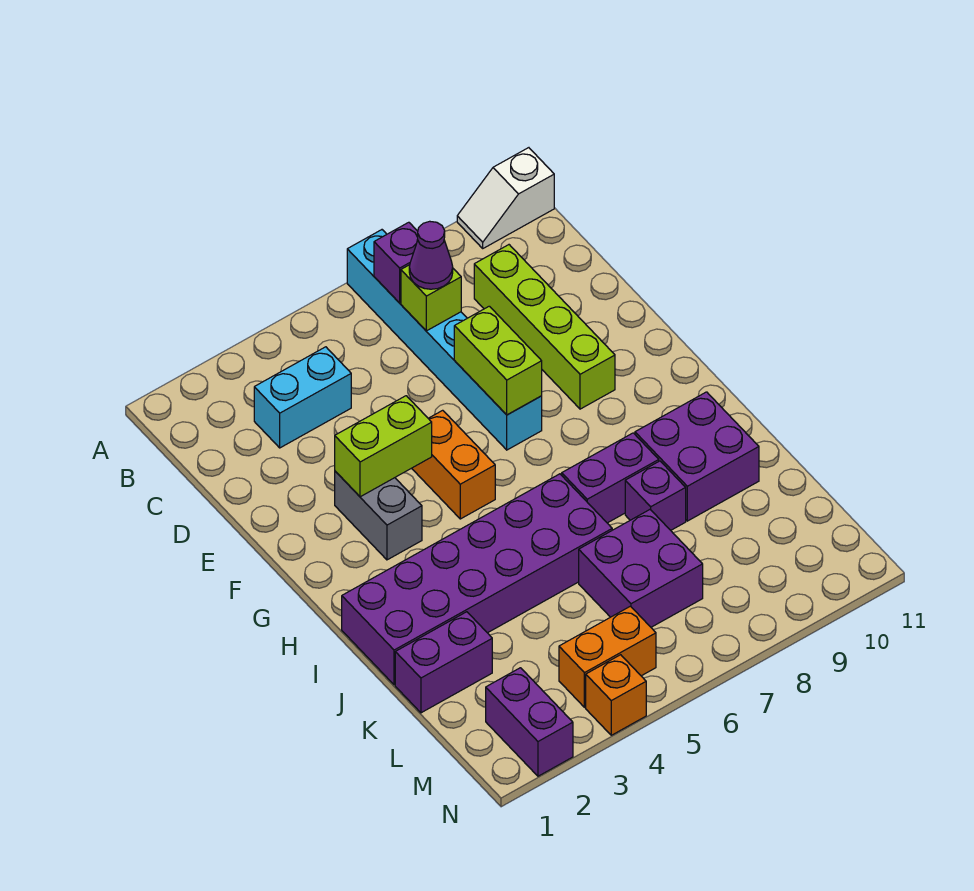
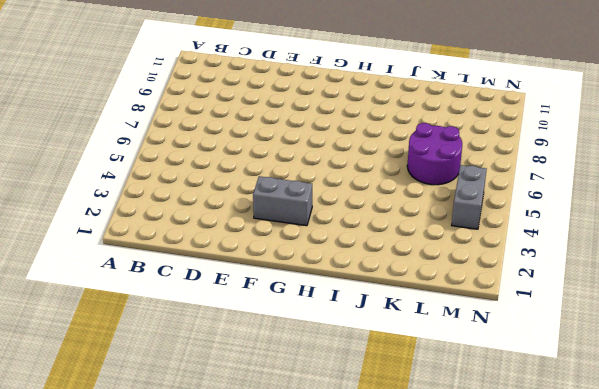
purple 2x2 round brick [407,123,462,185] -> purple 2x2 brick [579,510,703,627]
grey 1x2 brick [452,165,487,229] -> orange 1x2 brick [559,606,656,707]
none -> cyan 1x6 brick [347,230,542,450]
none -> white 1x2 slope [457,148,554,248]
none -> cyan 1x2 brick [254,347,351,448]

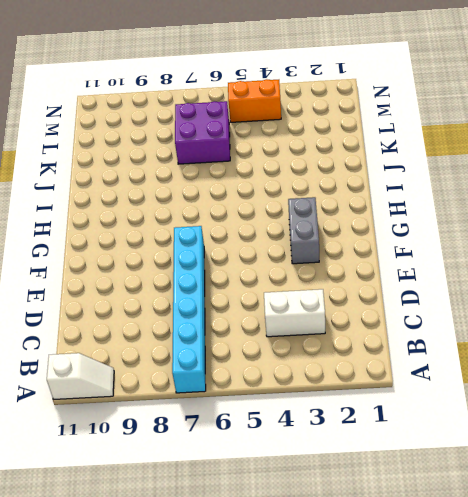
white 1x2 brick [264,289,325,337] -> cyan 1x2 brick [254,347,351,448]
none -> lime 1x4 brick [474,245,615,409]
none -> orange 1x2 brick [412,410,495,519]
none -> purple 2x6 brick [342,474,612,685]

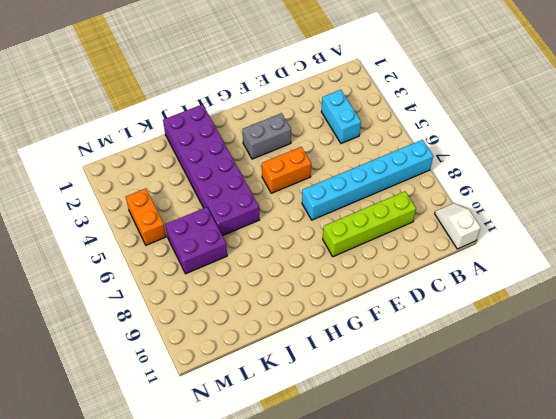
none -> purple 1x2 brick [562,433,659,523]
none -> purple 2x2 brick [635,392,759,521]
none -> purple 1x1 brick [625,461,686,530]

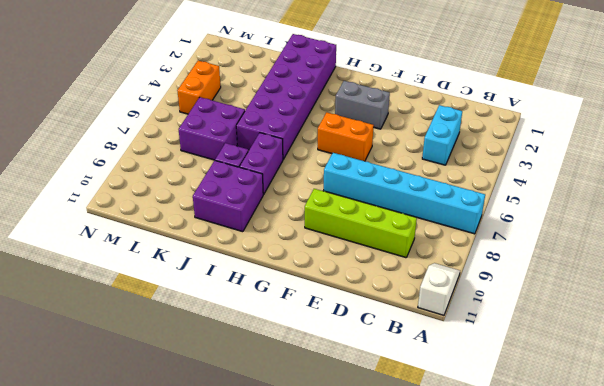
none -> purple 1x2 brick [395,612,492,713]
none -> purple 1x2 brick [486,668,573,776]
none -> orange 1x1 brick [586,655,646,735]

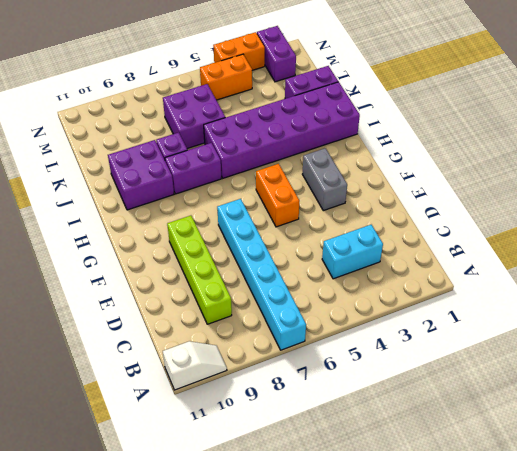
orange 1x2 brick [213,32,265,70] -> orange 1x1 brick [586,655,646,735]
none -> purple 1x1 brick [374,222,418,303]
none -> lime 1x1 brick [401,265,461,331]
none -> lime 1x2 brick [454,306,542,415]

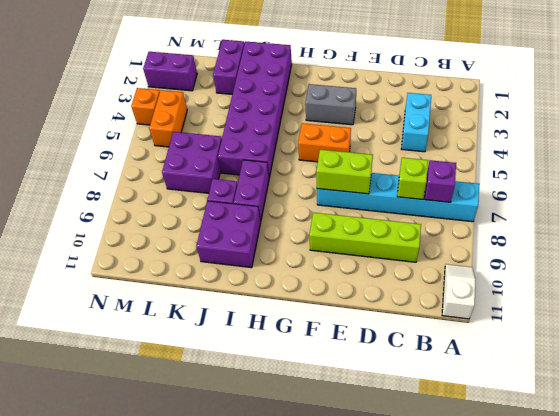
none -> lime 1x2 brick [335,396,432,497]
none -> purple 1x1 cone [409,221,453,289]

